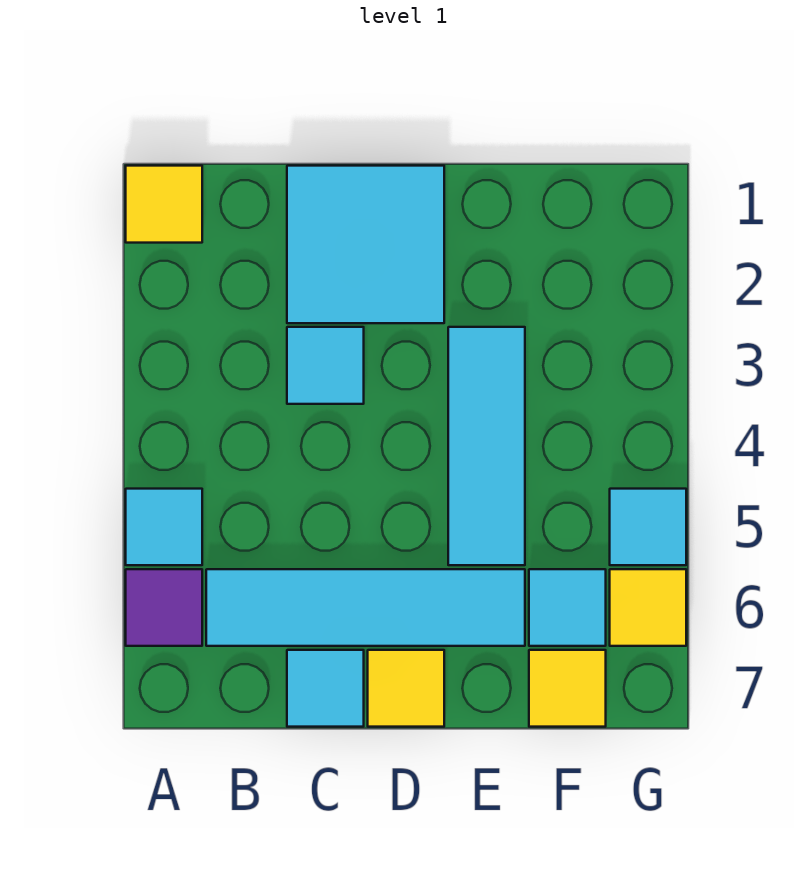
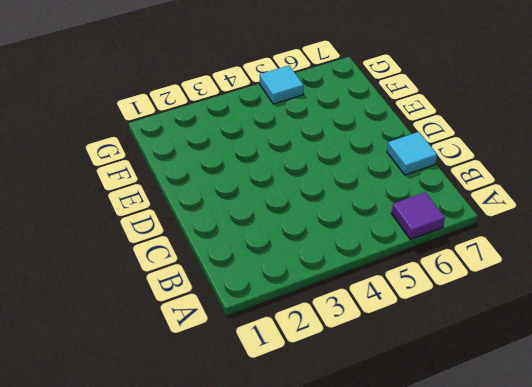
none -> yellow 1x1 tile [126,166,202,243]
none -> cyan 1x1 tile [126,489,202,565]
none -> cyan 1x4 tile [206,569,525,646]

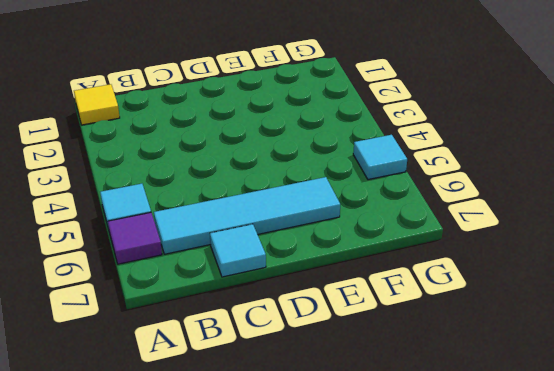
none -> cyan 2x2 tile [287,166,444,323]
none -> cyan 1x1 tile [287,327,364,404]
none -> yellow 1x1 tile [368,650,444,727]

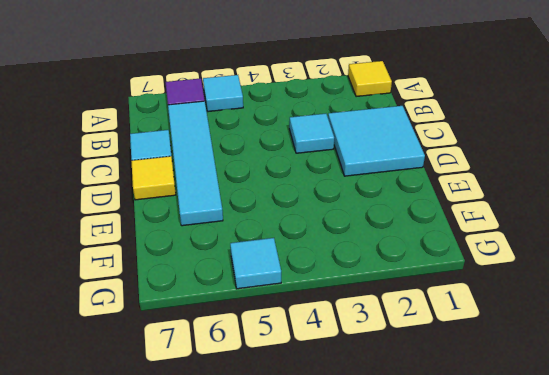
none -> cyan 1x3 tile [448,327,525,565]
none -> cyan 1x1 tile [529,569,606,646]
none -> yellow 1x1 tile [529,650,606,727]

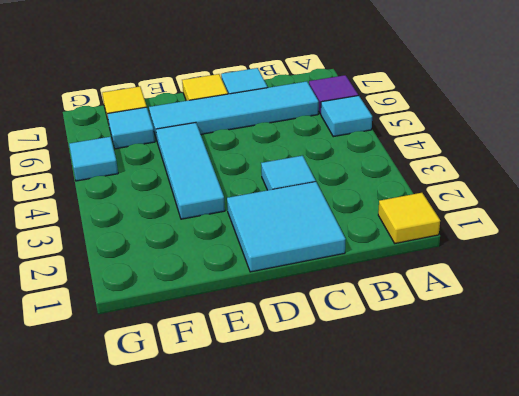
none -> yellow 1x1 tile [610,569,686,646]

